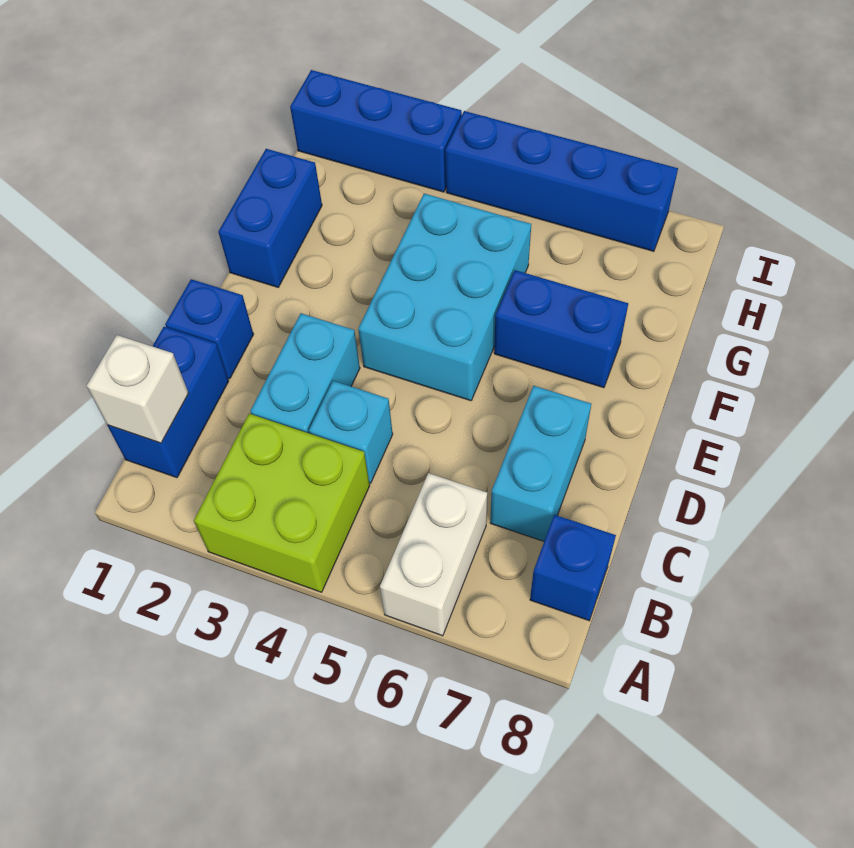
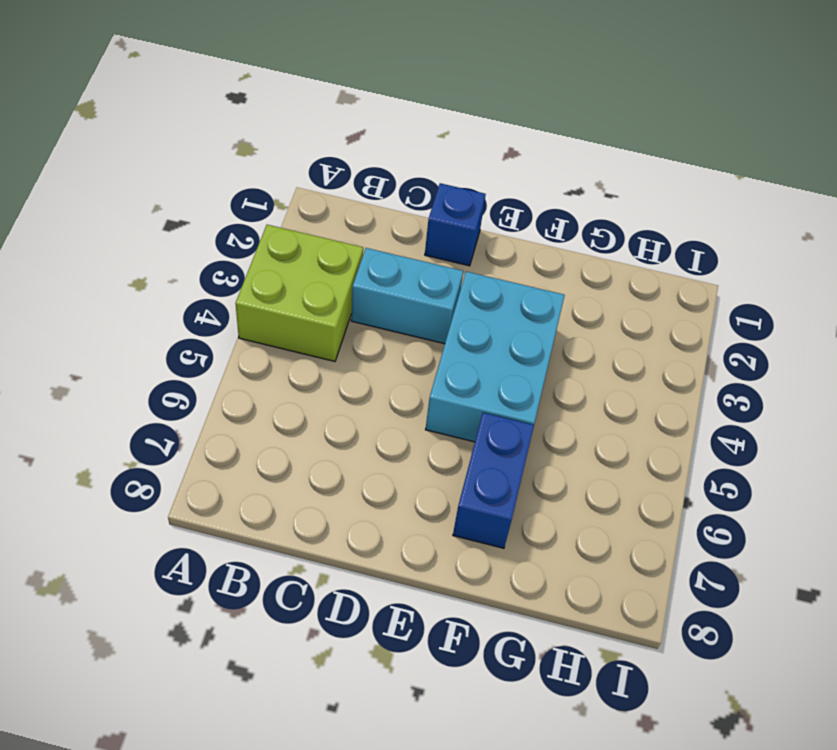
cyan 2x3 brick [425,272,565,442] -> cyan 2x3 brick turned to [358,194,531,401]
none -> white 1x2 brick [380,473,487,636]
none -> blue 1x2 brick [107,327,229,478]
none -> blue 1x1 brick [530,515,616,621]

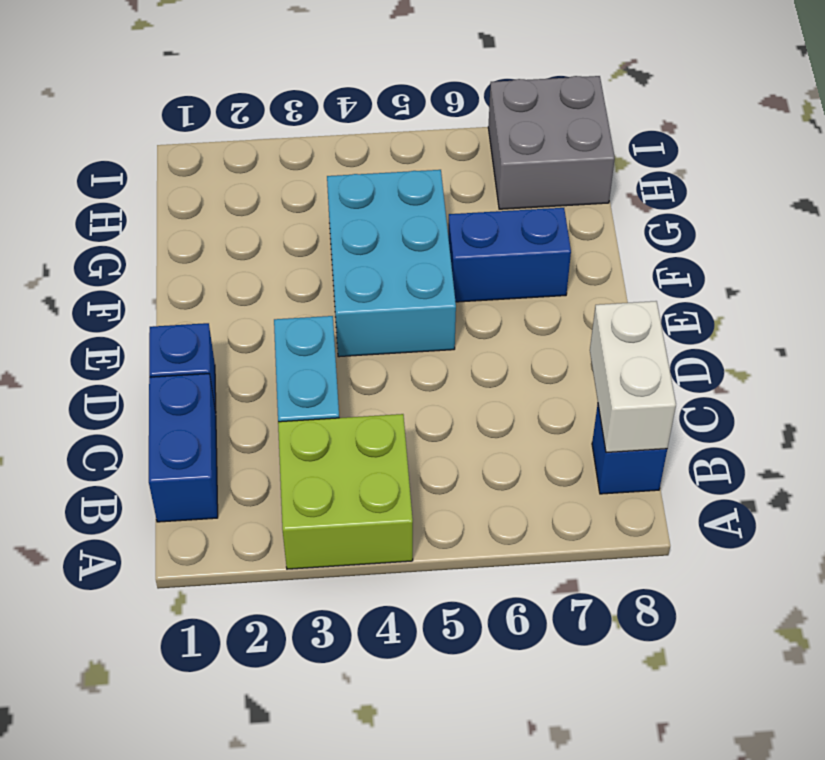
white 1x2 brick [590,301,676,453] -> white 1x2 brick moved to [380,473,487,636]
grey 2x2 brick [488,76,615,209] -> blue 1x4 brick [445,111,678,251]
none -> cyan 1x1 brick [309,381,393,483]
none -> cyan 1x2 brick [490,386,591,541]
none -> blue 1x2 brick [218,149,322,287]

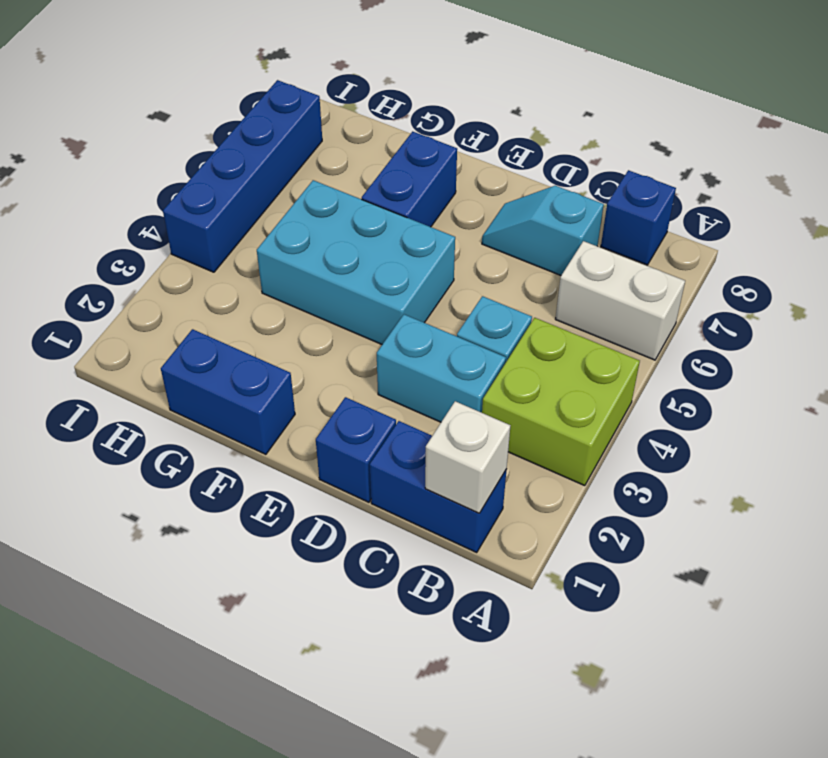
cyan 1x2 slope [482,186,604,275] -> cyan 1x2 brick [490,386,591,541]
none -> blue 1x3 brick [290,70,462,192]

